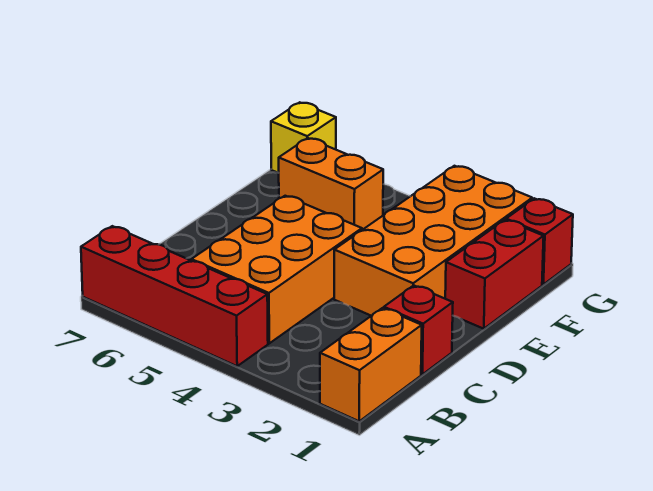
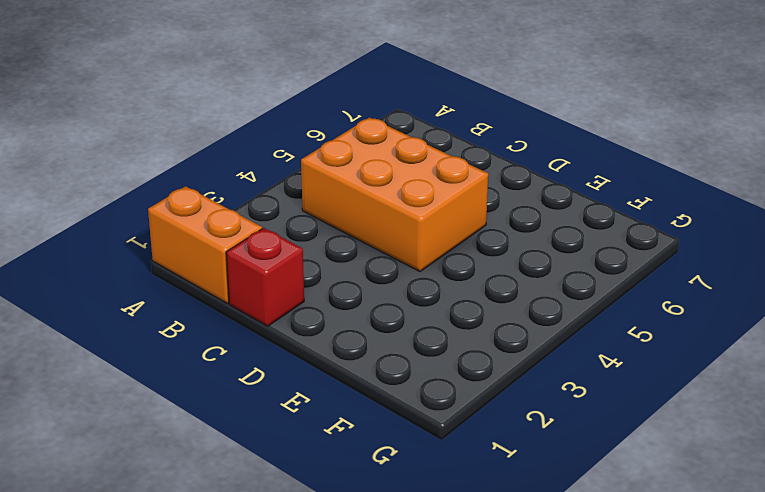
none -> red 1x4 brick [81,226,268,366]
none -> orange 2x4 brick [334,166,532,316]

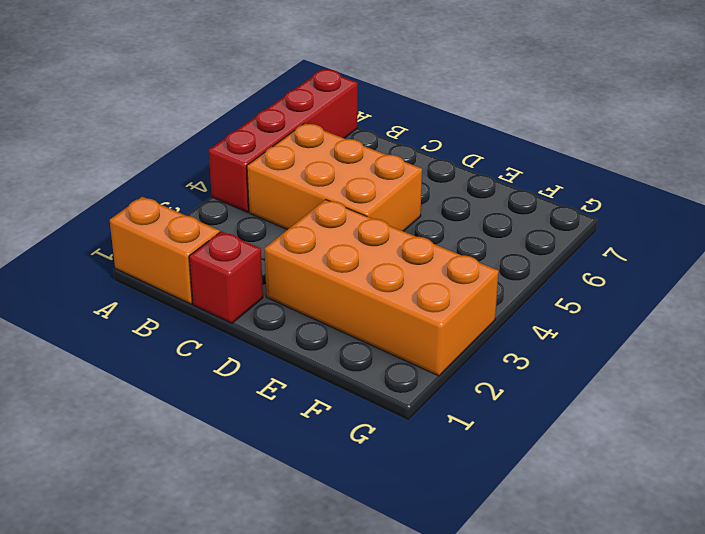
none -> red 1x2 brick [445,220,544,329]
none -> orange 1x2 brick [279,138,383,230]

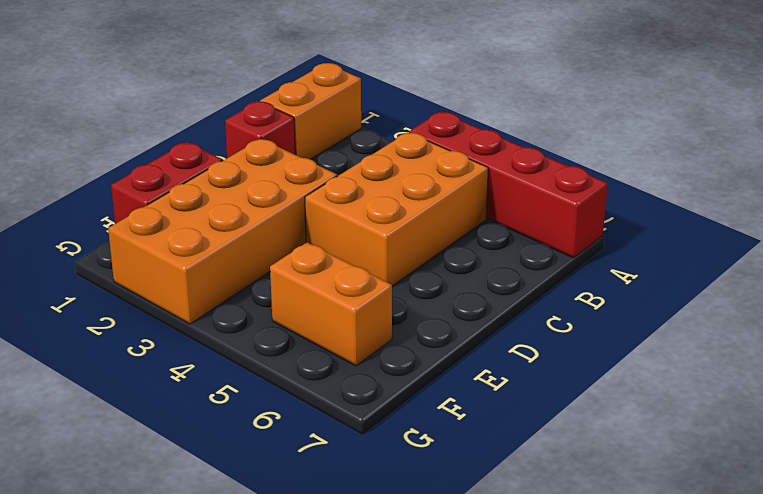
none -> red 1x1 brick [506,198,573,284]
none -> yellow 1x1 brick [271,102,336,173]

